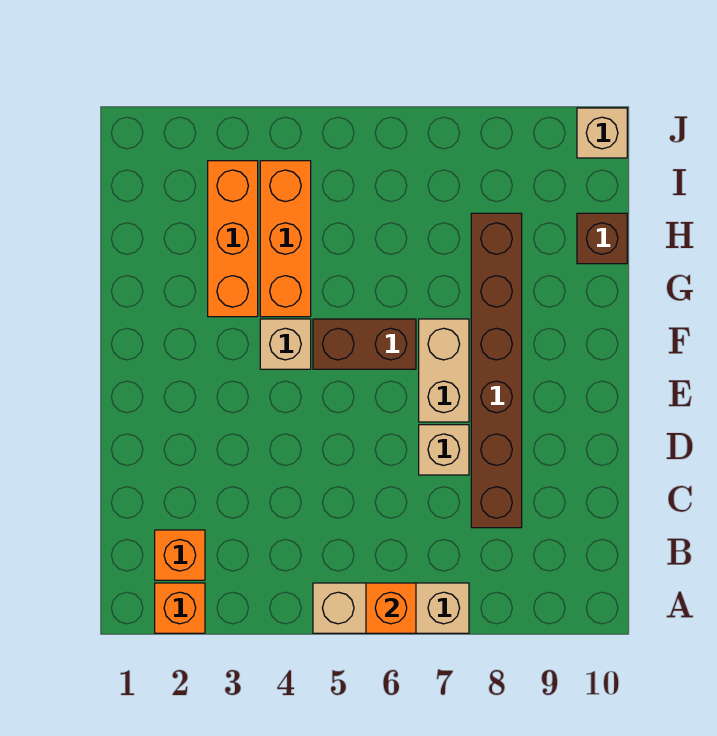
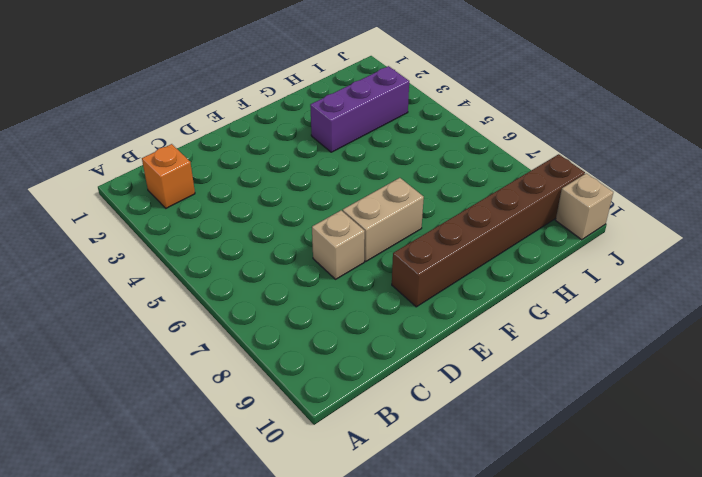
brown 1x6 brick [392,154,585,307] -> brown 1x6 brick moved to [471,213,522,528]
purple 1x3 brick [310,66,409,152] -> orange 1x3 brick [208,161,258,317]
none -> orange 1x1 brick [155,583,205,633]
none -> tan 1x3 brick [313,583,469,633]
none -> tan 1x1 brick [260,319,311,369]

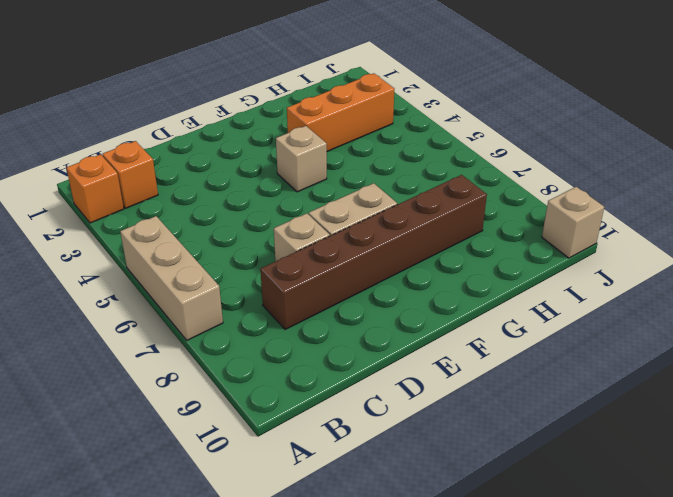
none -> brown 1x2 brick [313,319,416,369]
none -> orange 1x3 brick [260,161,311,317]
none -> brown 1x1 brick [577,213,627,264]

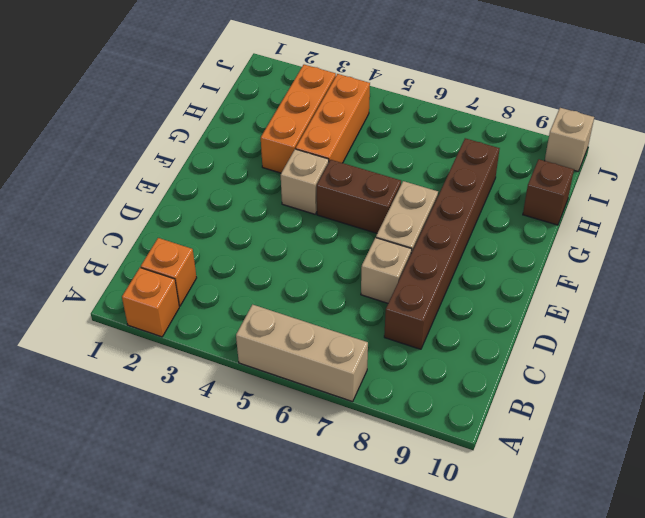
none -> orange 1x1 brick [366,583,416,633]

